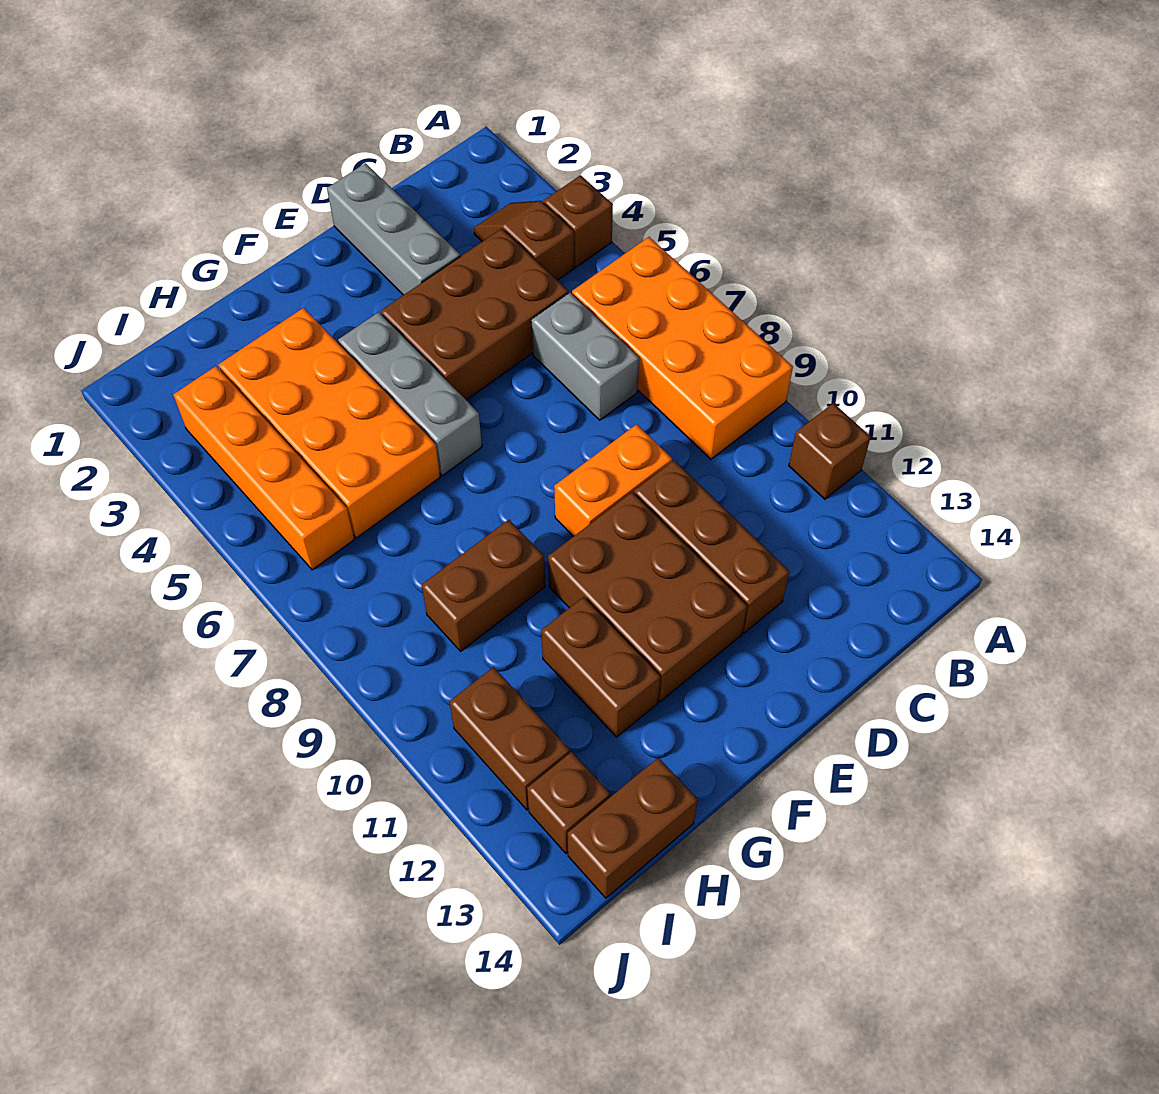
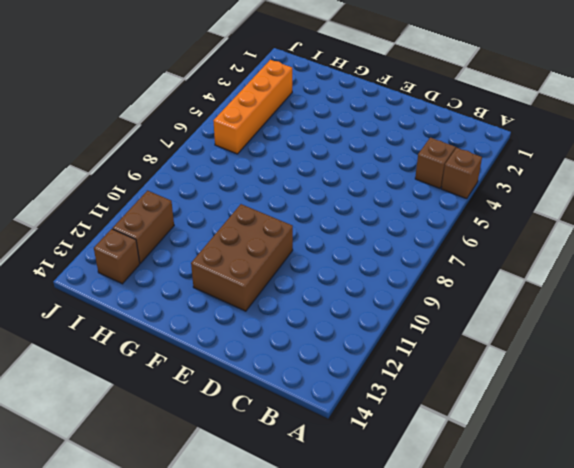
none -> orange 2x4 brick [572,237,793,459]
none -> brown 1x1 brick [789,403,871,499]
none -> brown 2x3 brick [381,229,568,400]

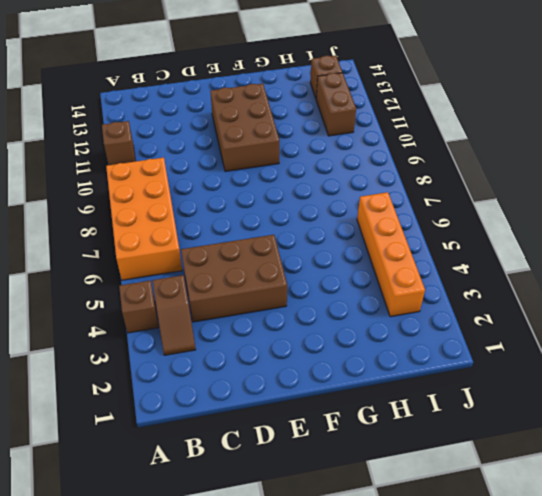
none -> grey 1x2 brick [531,293,639,420]
none -> grey 1x3 brick [327,163,460,295]
none -> orange 1x2 brick [554,424,672,537]

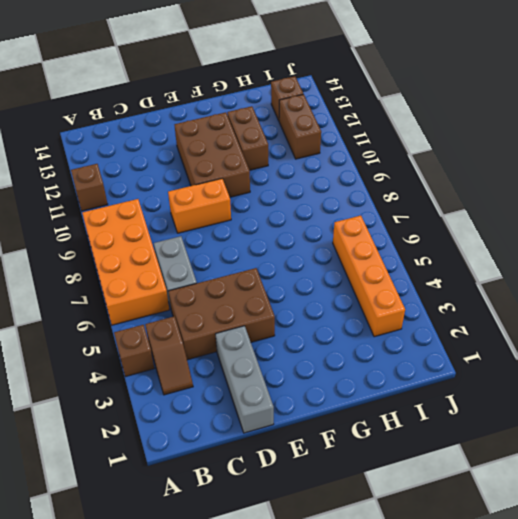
none -> brown 1x3 brick [634,460,790,633]
none -> grey 1x3 brick [338,312,482,476]
none -> orange 2x4 brick [218,308,440,538]

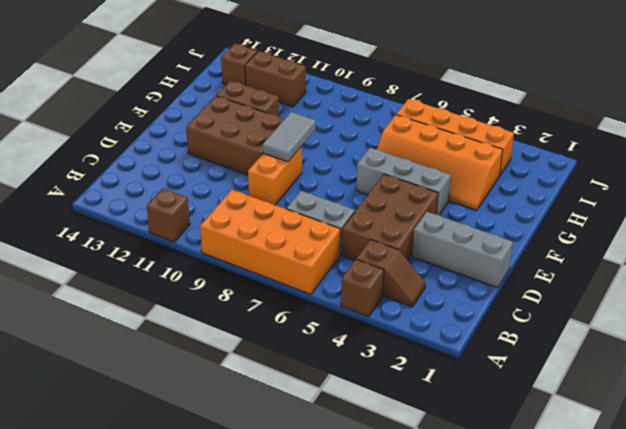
grey 1x2 tile [263,112,316,162] -> none
orange 2x4 slope [377,115,503,210] -> orange 2x4 brick [218,308,440,538]
none -> brown 1x3 brick [634,460,790,633]
none -> brown 1x2 brick [422,520,545,651]
none -> brown 1x2 brick [567,758,698,898]

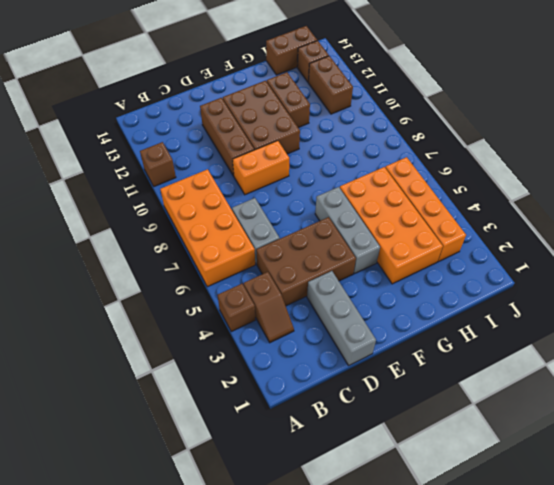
none -> brown 1x2 brick [422,520,545,651]

